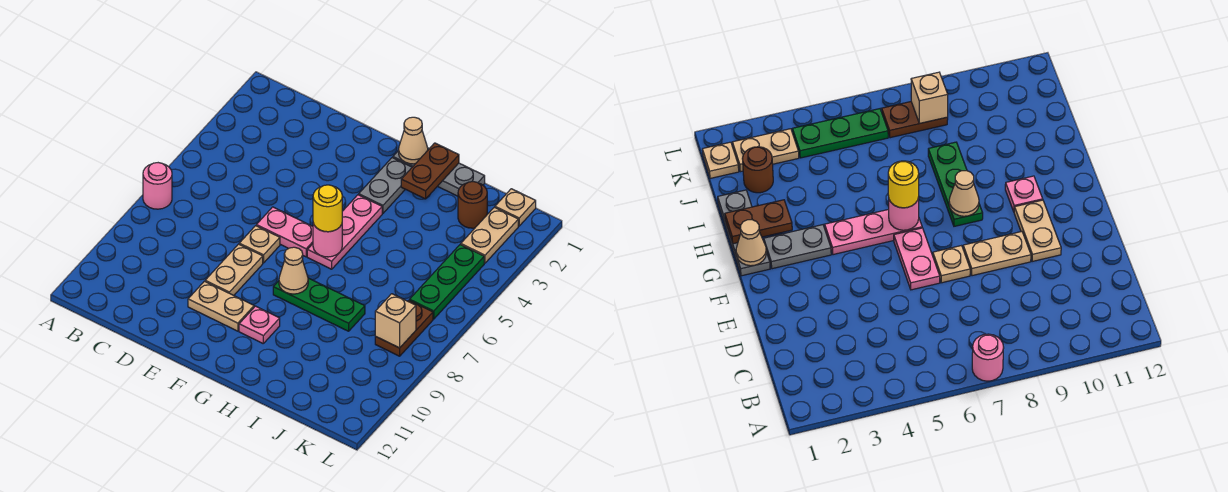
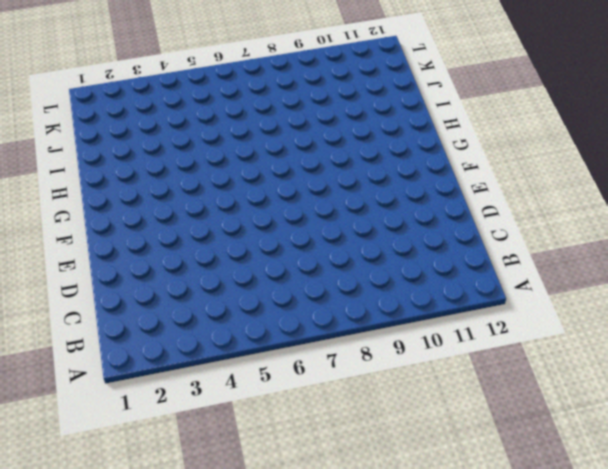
none -> pink 1x1 round brick [143,163,172,209]
none -> pink 1x2 plate [256,207,313,257]
none -> tan 1x1 plate [239,226,280,263]

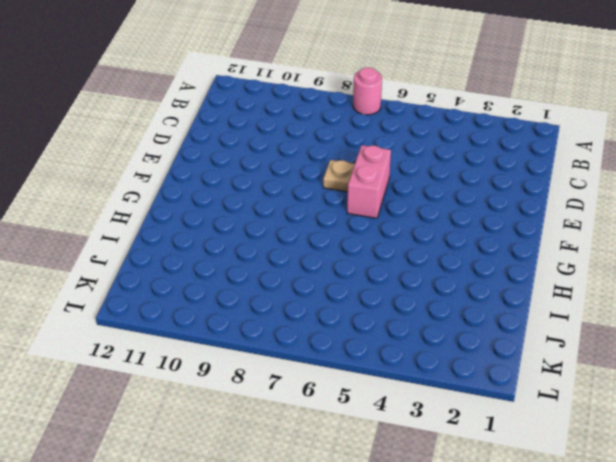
pink 1x2 brick [347,145,391,218] -> pink 1x2 plate [256,207,313,257]
none -> tan 1x2 plate [205,244,263,295]
none -> tan 1x2 plate [188,281,254,331]
none -> grey 1x3 plate [393,148,485,196]

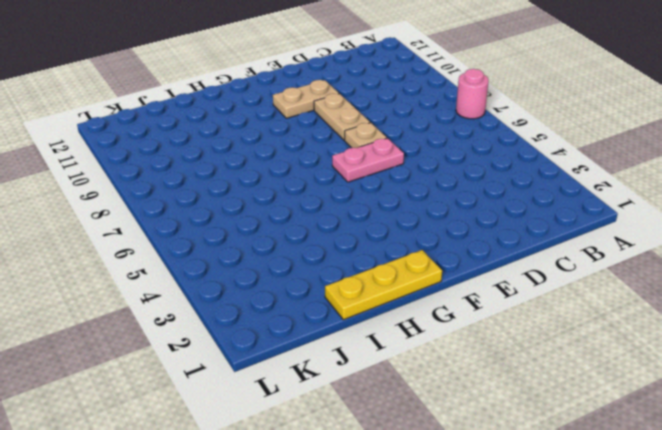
yellow 1x3 plate [325,250,442,320] -> grey 1x3 plate [393,148,485,196]
none -> grey 1x2 plate [359,158,412,213]
none -> pink 1x3 plate [307,195,382,269]
none -> green 1x3 plate [273,278,365,331]

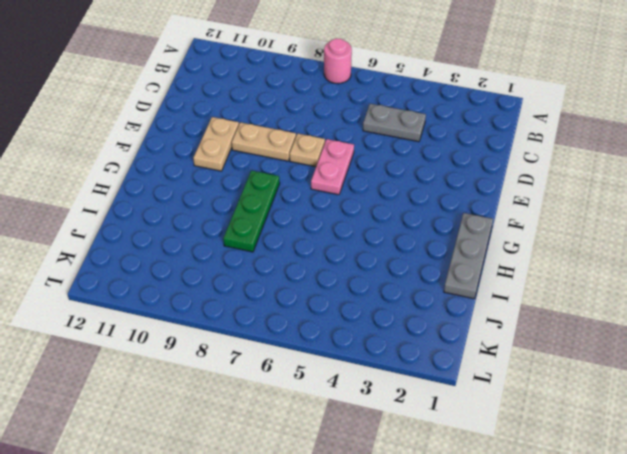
grey 1x2 plate [363,104,426,142] -> grey 1x2 plate moved to [359,158,412,213]
none -> pink 1x3 plate [307,195,382,269]
none -> pink 1x1 plate [239,306,280,343]
none -> brown 1x1 round brick [458,182,487,228]

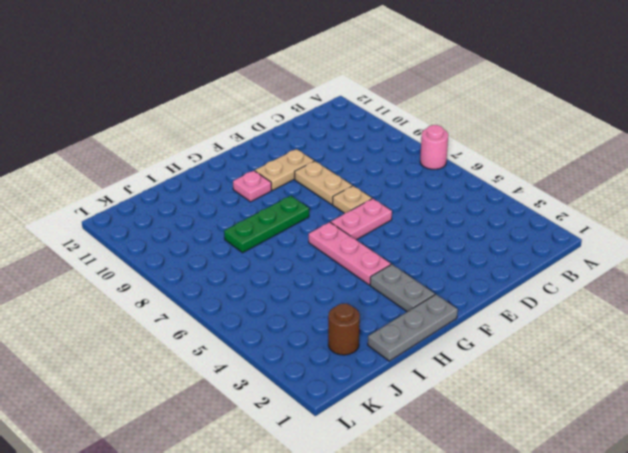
none -> tan 1x1 plate [495,189,536,226]
none -> tan 1x2 plate [461,207,518,263]
none -> green 1x3 plate [410,244,484,319]

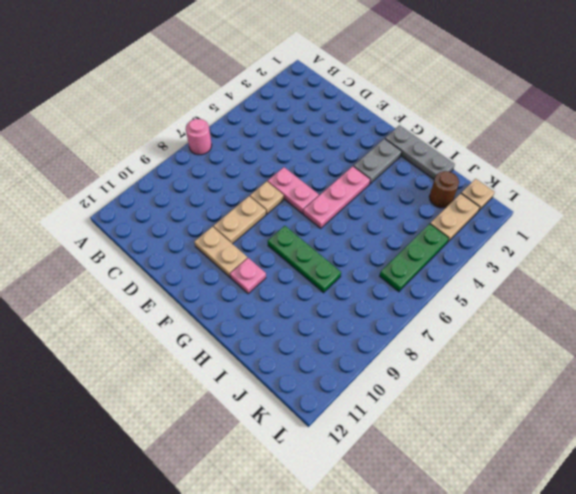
none -> brown 1x2 plate [375,300,433,356]
none -> tan 1x1 cone [399,117,428,164]
none -> pink 1x1 round brick [313,223,342,257]

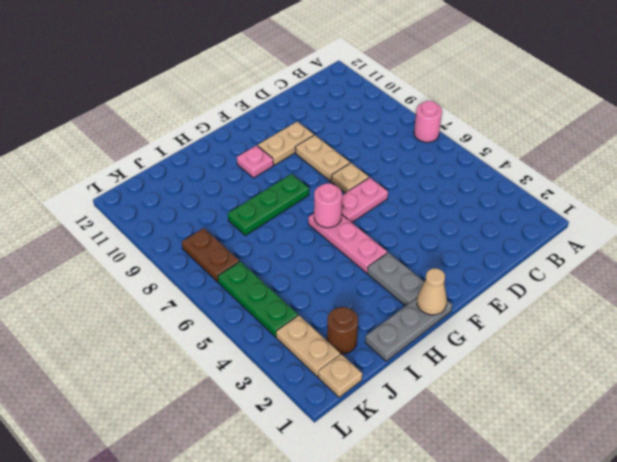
none -> tan 1x1 cone [279,247,308,294]
none -> brown 1x2 plate [401,143,459,199]
none -> tan 1x1 brick [375,294,416,348]

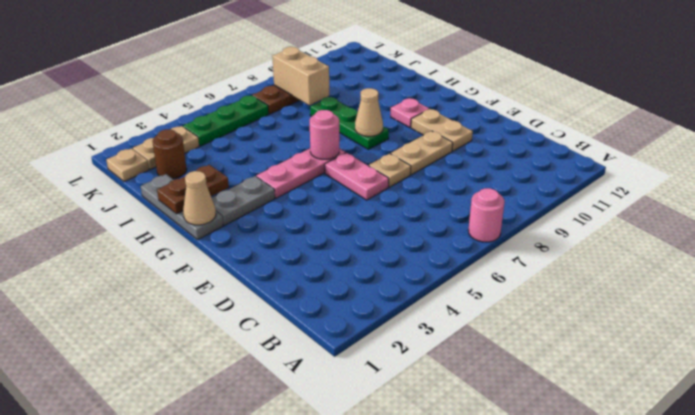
tan 1x2 brick [272,47,329,105] -> tan 1x1 brick [375,294,416,348]
none -> yellow 1x1 round brick [313,185,342,232]

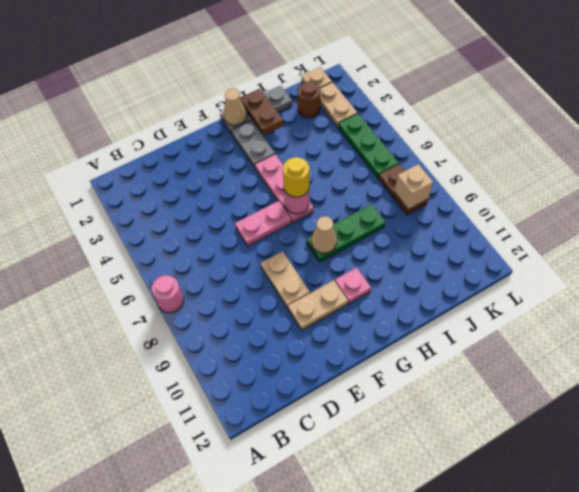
none -> tan 1x1 plate [239,226,280,263]

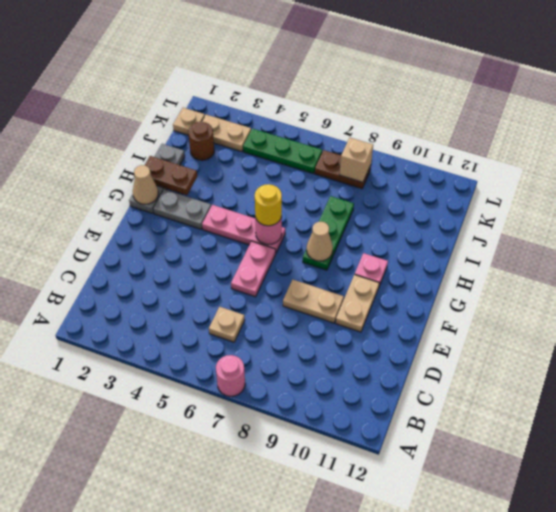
tan 1x1 plate [209,307,245,342] -> tan 1x1 plate moved to [239,226,280,263]

